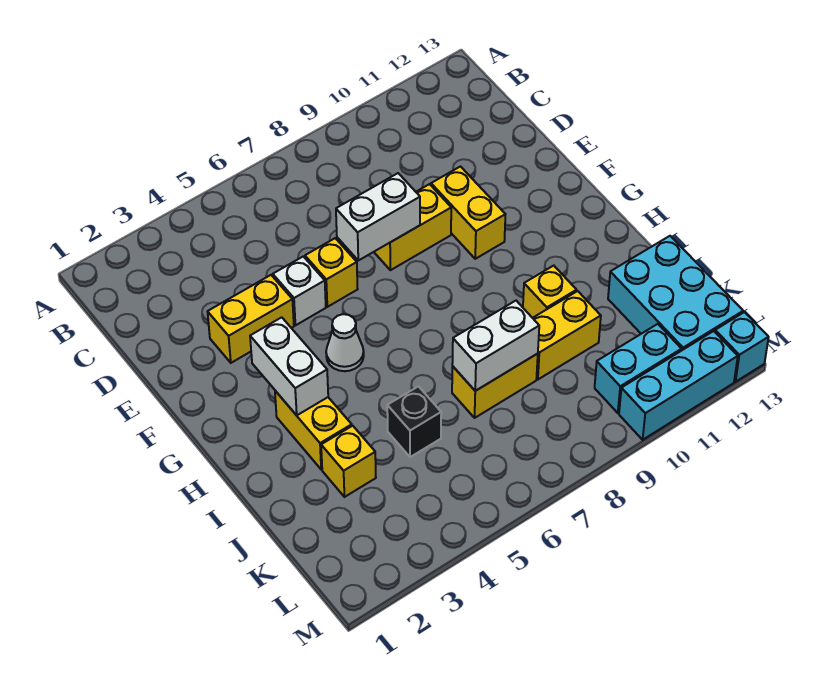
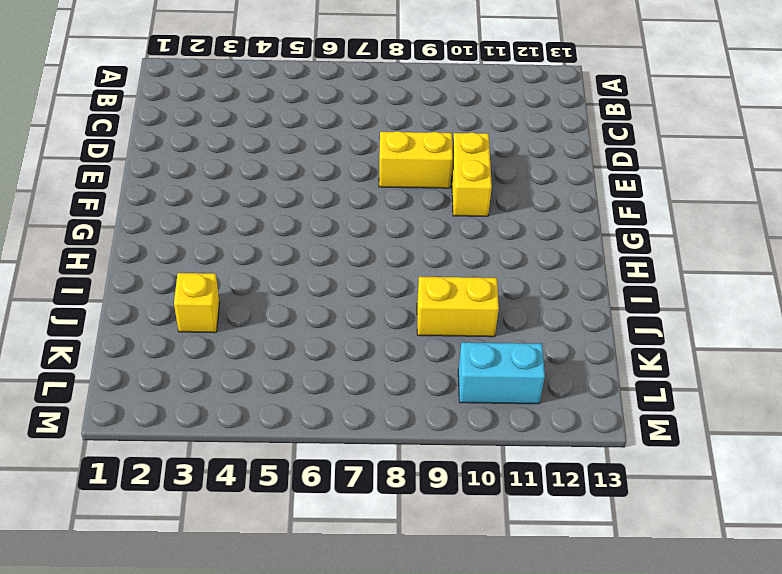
none -> yellow 1x2 brick [208,275,294,363]
none -> white 1x1 brick [273,256,326,325]
none -> yellow 1x1 brick [305,238,358,307]

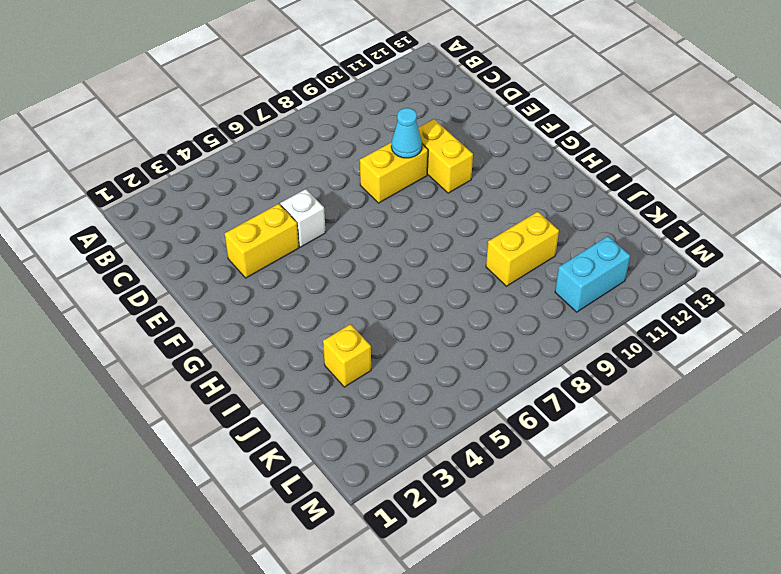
cyan 1x1 cone [391,108,422,158] -> none
none -> yellow 1x1 brick [305,238,358,307]
none -> white 1x1 cone [326,314,364,371]
none -> yellow 1x2 brick [275,391,352,469]

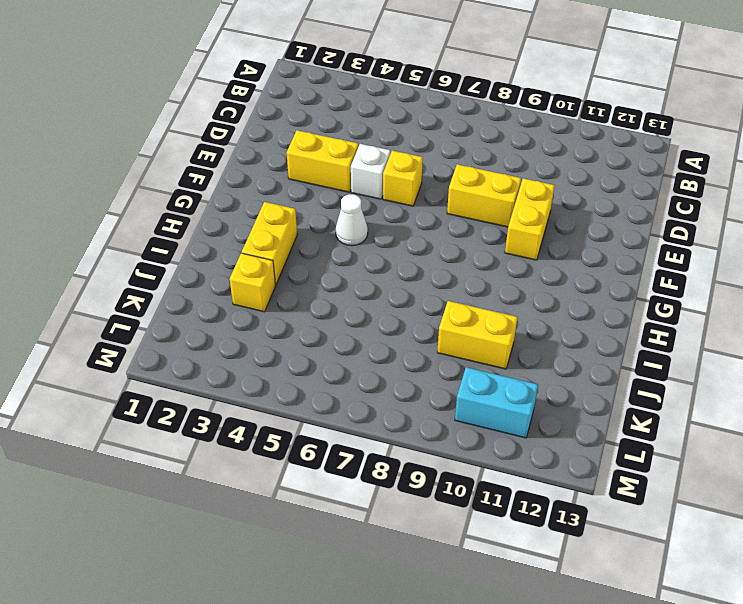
none -> yellow 1x1 brick [523,266,577,318]
none -> black 1x1 brick [387,386,441,457]
none -> yellow 1x2 brick [452,354,538,418]

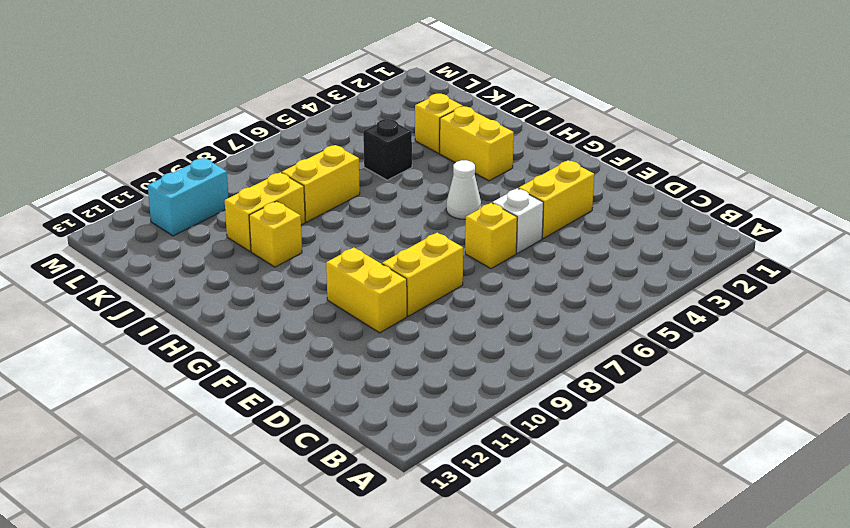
none -> cyan 2x3 brick [608,236,743,351]
none -> cyan 1x3 brick [619,331,738,440]
none -> cyan 1x1 brick [715,312,769,382]

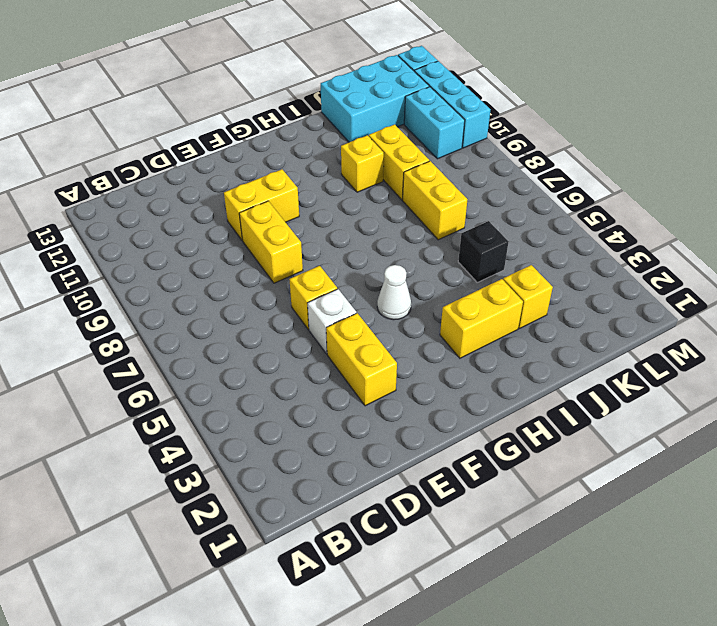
none -> white 1x2 brick [336,173,420,260]
none -> white 1x2 brick [250,317,328,415]
none -> white 1x2 brick [452,301,539,391]

